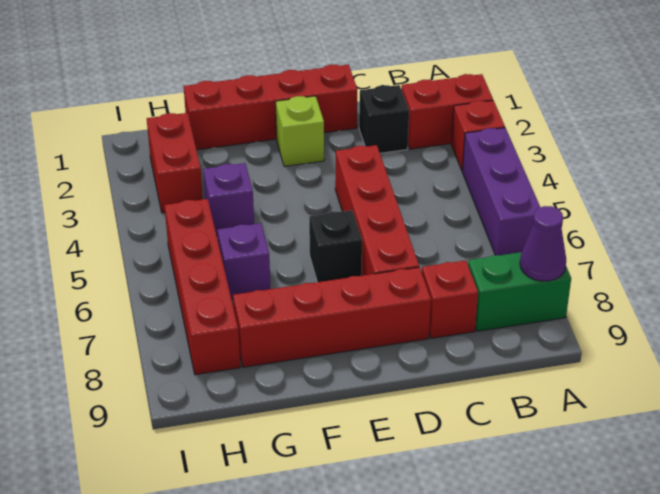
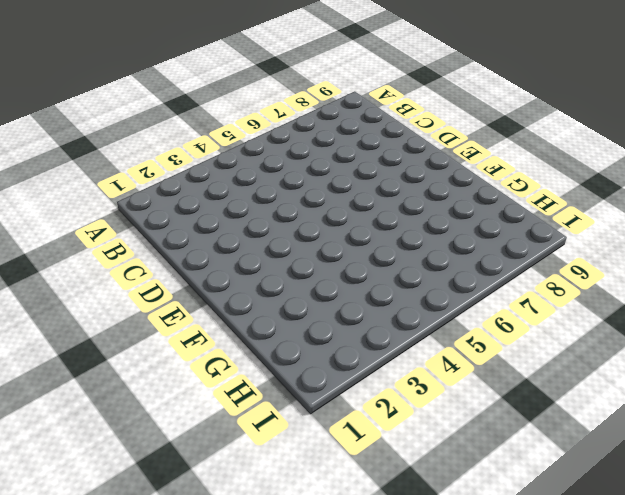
none -> red 1x2 brick [401,74,493,149]
none -> red 1x1 brick [451,100,505,170]
none -> purple 1x3 brick [462,128,540,255]

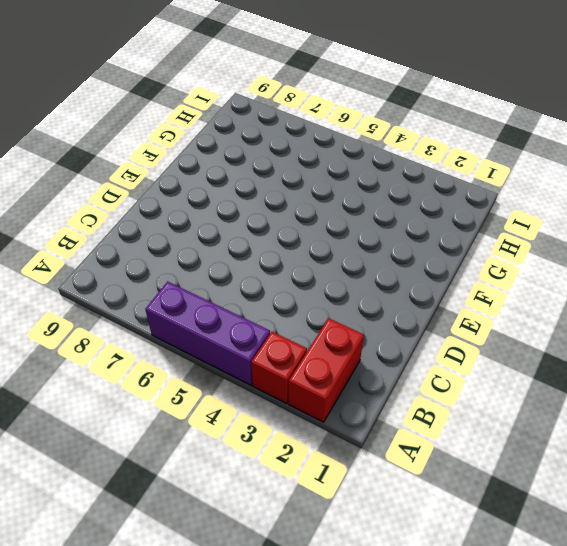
none -> green 1x2 brick [468,252,571,331]
none -> black 1x1 brick [359,85,409,153]
none -> red 1x1 brick [422,260,478,338]

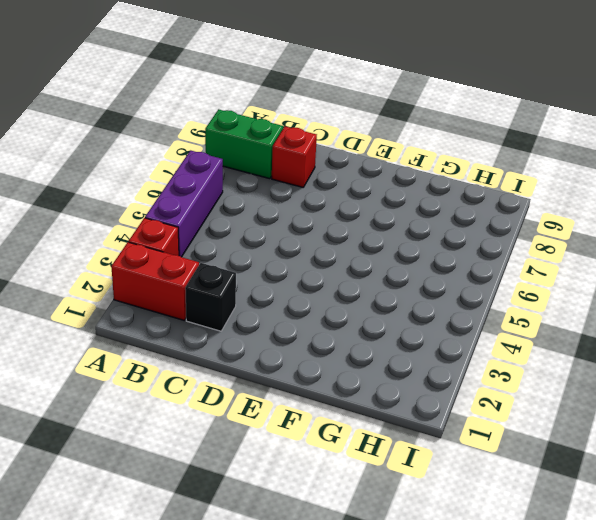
none -> red 1x4 brick [184,64,357,150]
none -> red 1x4 brick [335,145,419,276]
none -> red 1x4 brick [233,267,431,367]

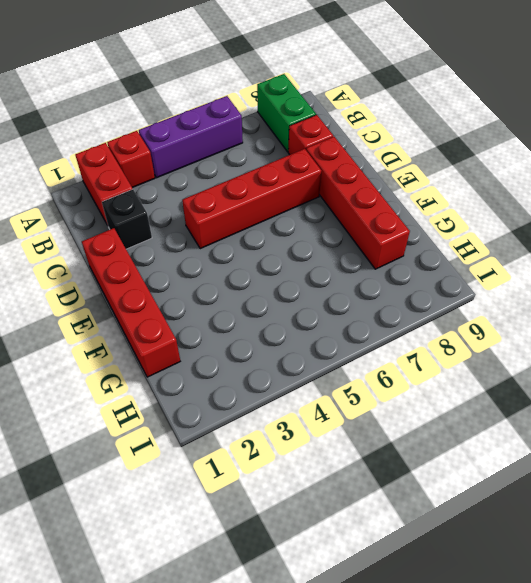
none -> lime 1x1 brick [276,96,324,166]
none -> black 1x1 brick [309,210,362,282]
none -> purple 1x1 brick [203,163,254,236]

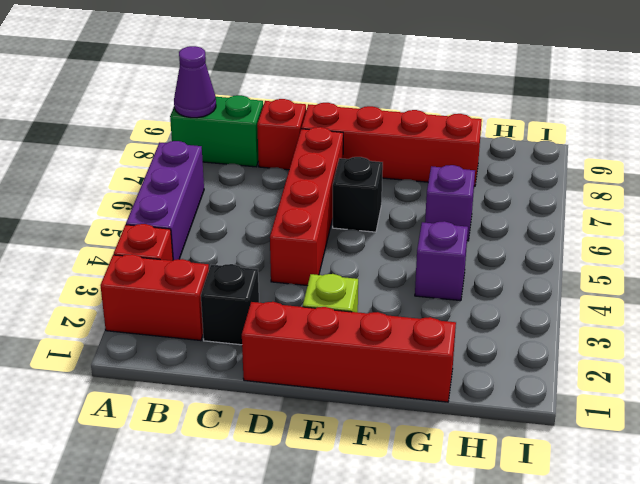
none -> red 1x2 brick [147,113,203,213]
none -> red 1x4 brick [165,199,240,375]

